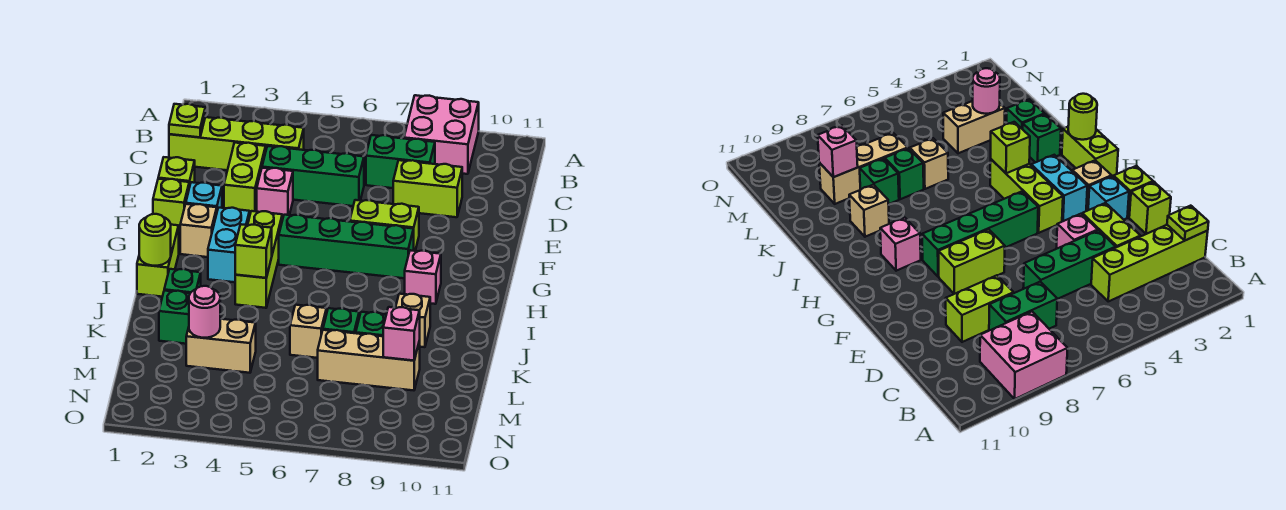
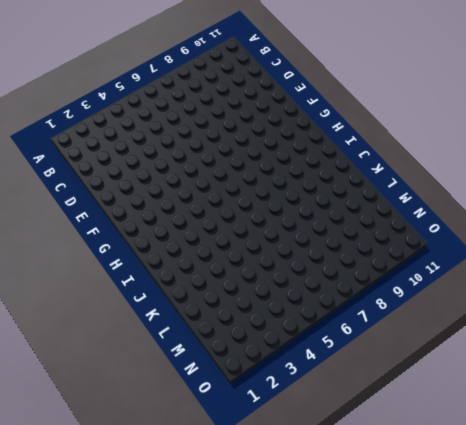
none -> pink 2x2 brick [404,95,479,174]
none -> lime 1x4 brick [169,117,304,170]
none -> green 1x2 brick [366,135,435,188]
none -> lime 1x2 brick [224,143,266,213]

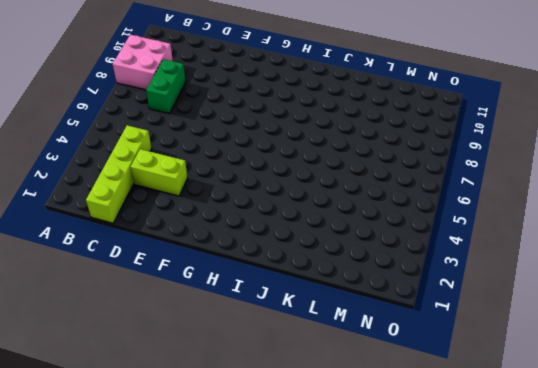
none -> green 1x3 brick [262,146,364,206]
none -> lime 1x2 brick [393,160,462,217]
none -> lime 1x1 brick [158,157,195,187]
none -> pink 1x1 brick [257,168,293,220]

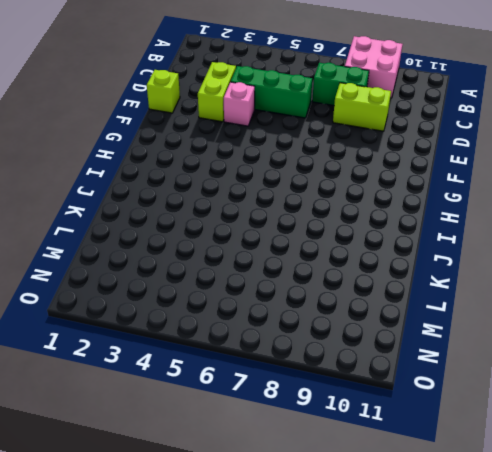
none -> lime 1x4 brick [169,117,304,170]
none -> lime 1x1 brick [153,179,189,232]
none -> cyan 1x1 brick [186,182,222,211]
none -> lime 1x2 brick [350,200,419,251]

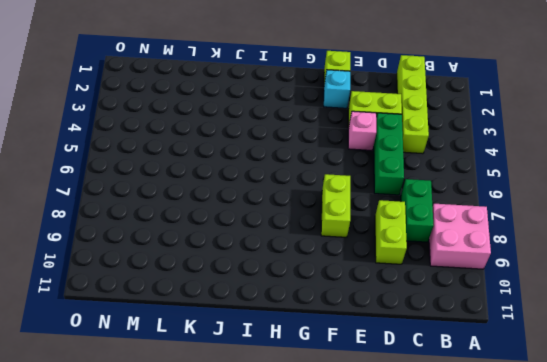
none -> lime 1x1 brick [158,157,195,187]
none -> tan 1x1 brick [180,204,217,257]
none -> cyan 1x2 brick [208,208,250,282]
none -> lime 1x3 brick [235,211,282,308]

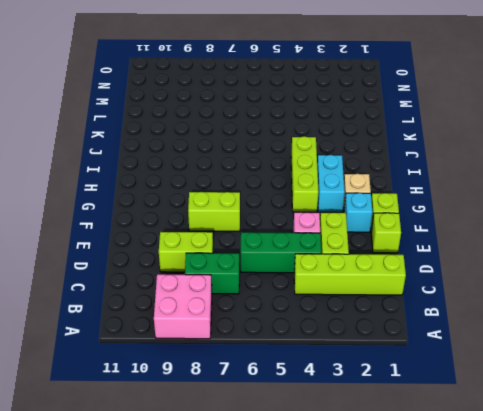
none -> green 1x4 brick [279,215,414,278]
none -> lime 1x2 brick [137,225,179,297]
none -> pink 1x1 brick [405,250,441,304]
none -> green 1x1 brick [164,269,201,293]

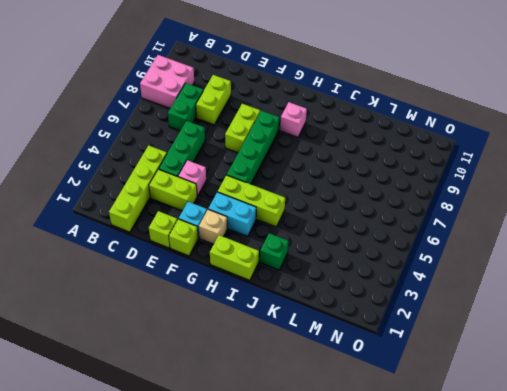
none -> tan 1x1 brick [396,294,430,347]
none -> green 1x1 brick [159,291,190,344]
none -> tan 1x1 brick [290,305,326,358]
none -> green 1x1 brick [323,308,359,333]

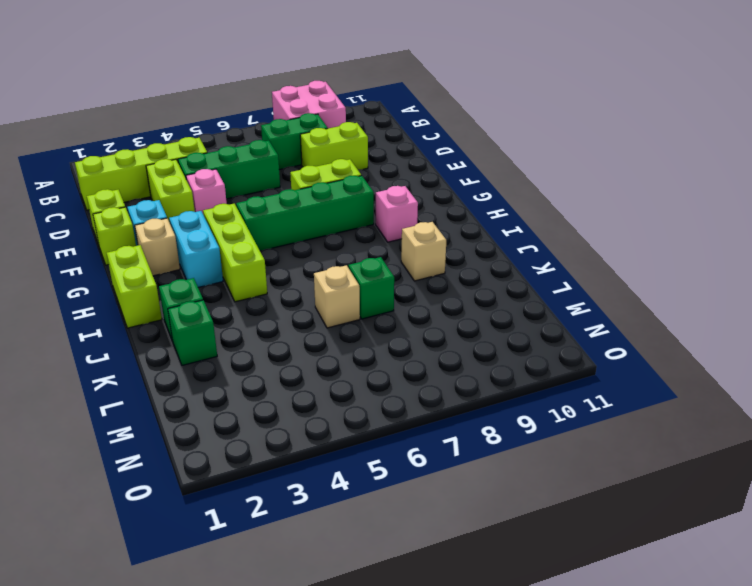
none -> green 1x1 brick [356,312,386,336]
none -> tan 1x2 brick [186,319,256,373]
none -> tan 1x3 brick [318,330,420,390]
none -> lime 1x1 plate [169,104,205,137]

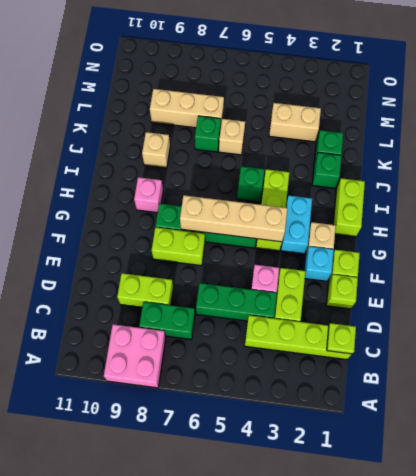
tan 1x4 brick [180,195,287,242] -> none
green 1x1 brick [237,166,265,202] -> green 1x1 brick moved to [356,312,386,336]
none -> lime 1x1 round brick [139,214,171,266]
none -> lime 1x1 brick [235,224,272,278]
none -> pink 1x1 round brick [189,286,220,338]
none -> pink 1x1 brick [383,307,420,361]

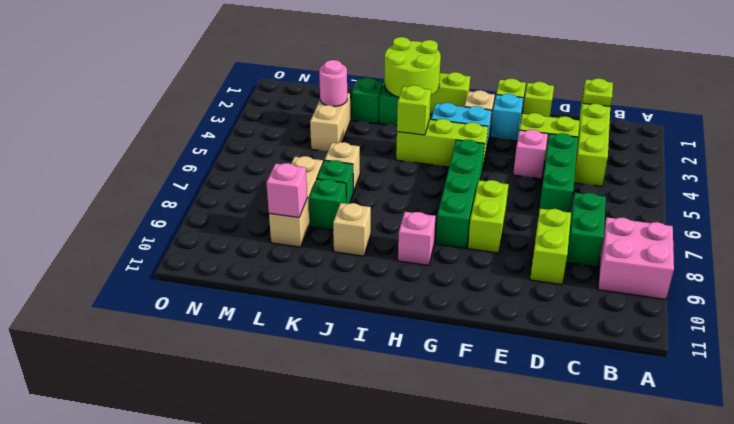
lime 2x2 round brick [384,37,441,97] -> lime 1x1 round brick [139,214,171,266]

